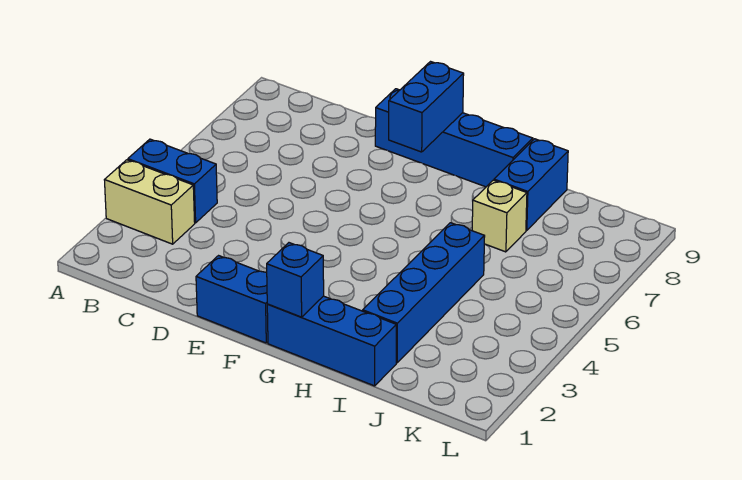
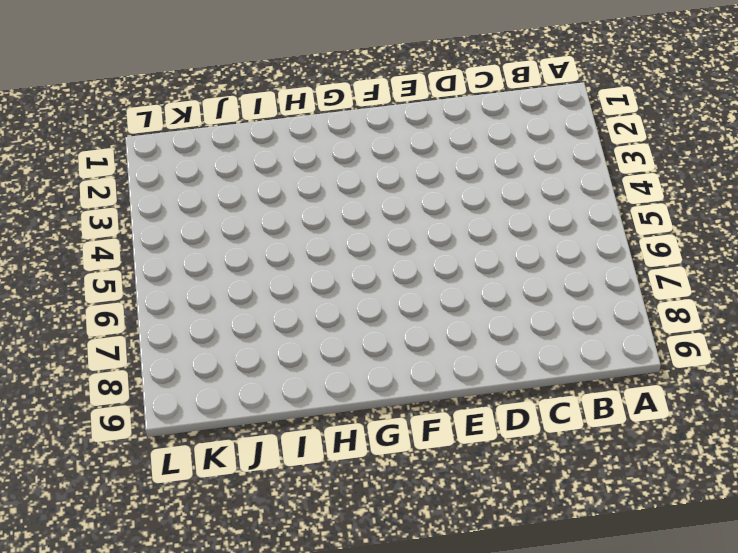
none -> tan 1x2 brick [105,160,195,244]
none -> blue 1x2 brick [128,139,217,223]

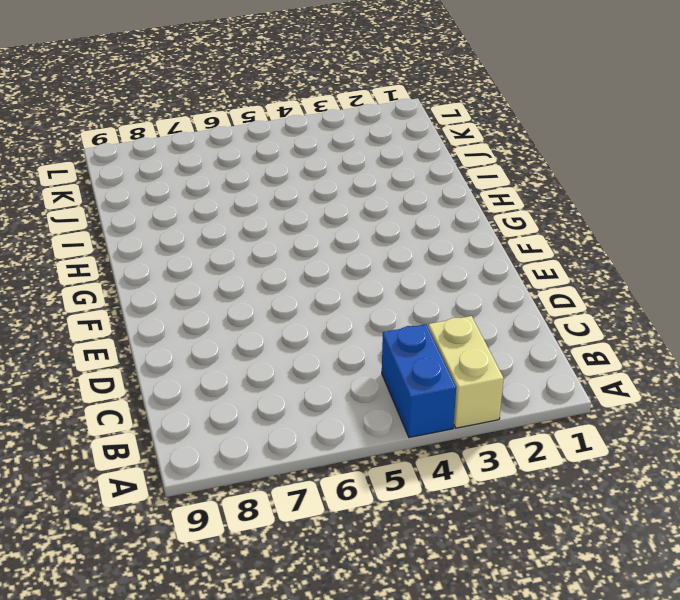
none -> blue 1x2 brick [196,256,268,343]
none -> blue 1x4 brick [375,89,533,187]

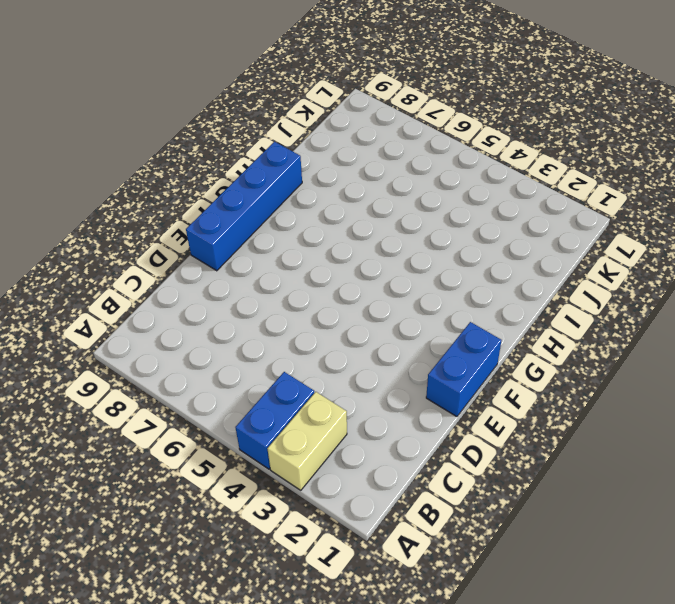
none -> blue 1x3 brick [267,296,396,386]
none -> blue 1x4 brick [363,223,485,363]

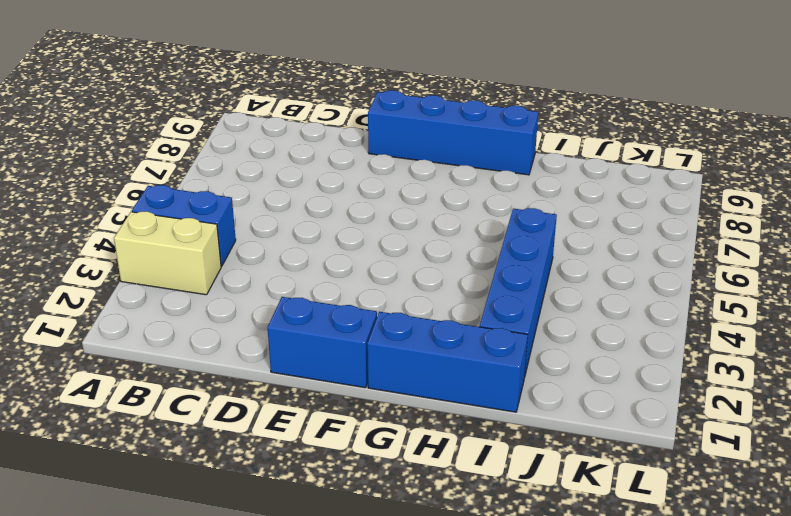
none -> tan 1x1 brick [472,180,527,252]
none -> blue 1x2 brick [494,139,568,231]

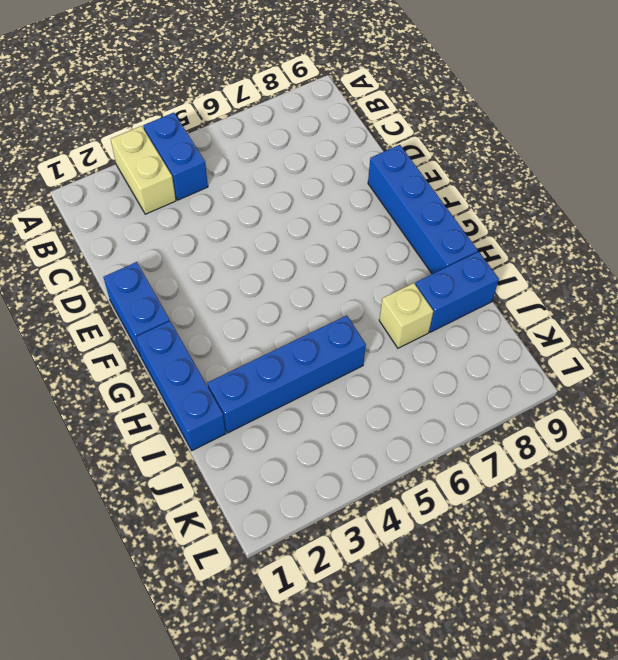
none -> blue 1x2 brick [389,62,464,152]
none -> blue 1x1 brick [267,243,324,317]

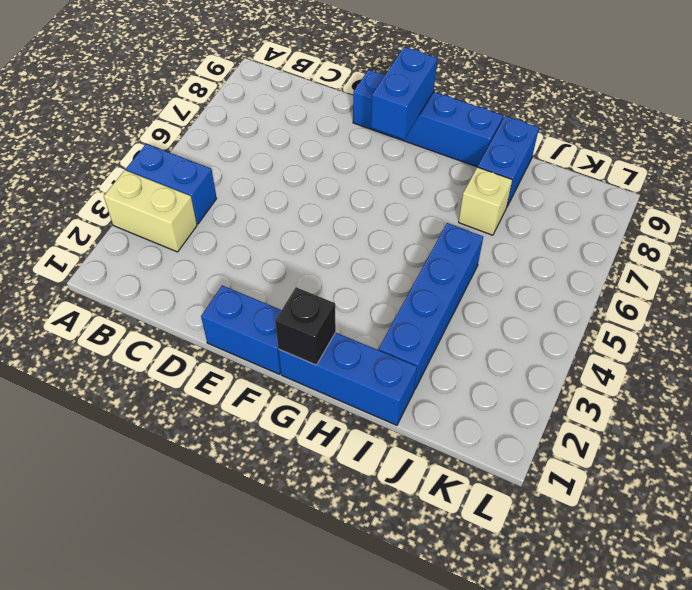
black 1x1 brick [275,287,336,365] -> blue 1x1 brick [267,243,324,317]

